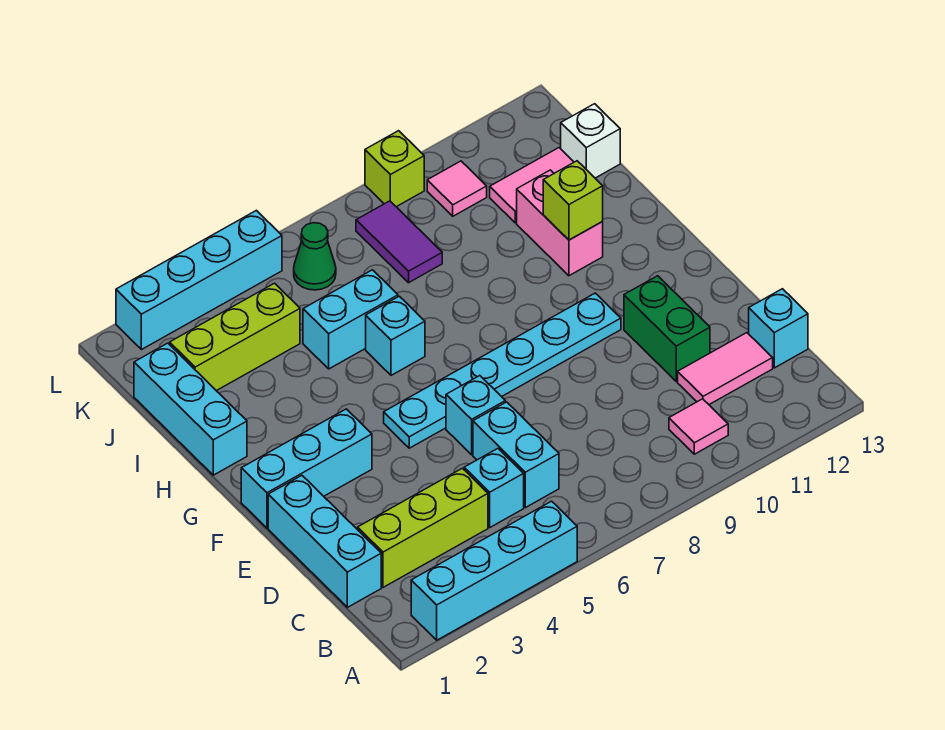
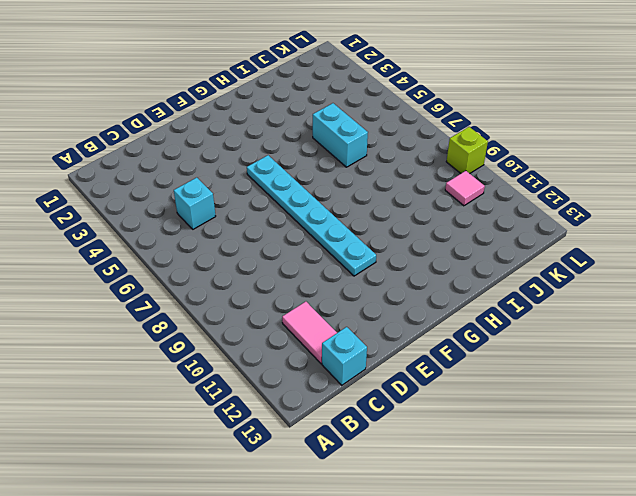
none -> cyan 1x4 brick [411,501,577,640]
none -> pink 1x1 tile [669,399,728,454]
none -> cyan 1x3 brick [268,476,381,607]

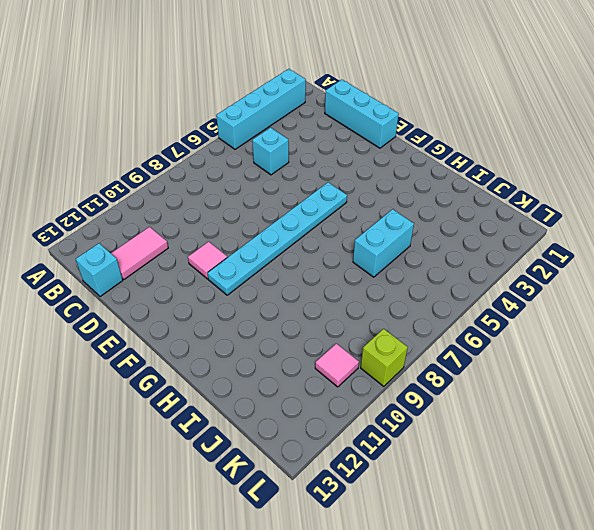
pink 1x1 tile [188,242,227,279] -> pink 1x1 tile moved to [669,399,728,454]
none -> lime 1x3 brick [358,468,488,587]
none -> cyan 1x2 brick [473,402,559,508]
none -> green 1x2 brick [624,276,710,381]

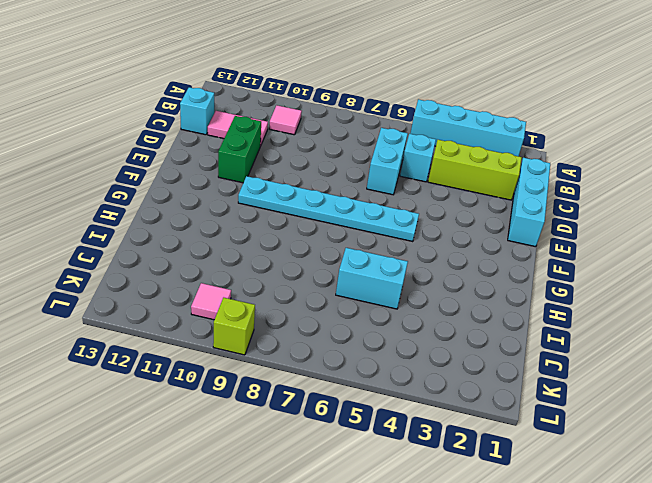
none -> cyan 1x1 brick [446,376,505,455]
none -> cyan 1x3 brick [241,409,372,528]
none -> cyan 1x3 brick [134,343,247,475]

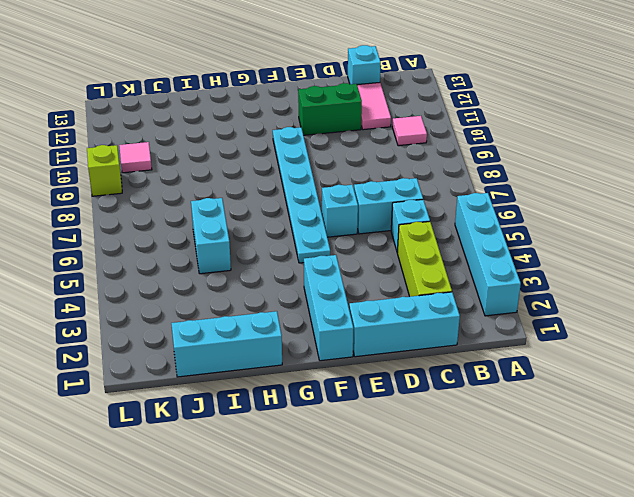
none -> cyan 1x1 brick [366,296,425,375]
none -> pink 1x2 brick [517,170,603,276]
none -> lime 1x3 brick [170,283,300,391]

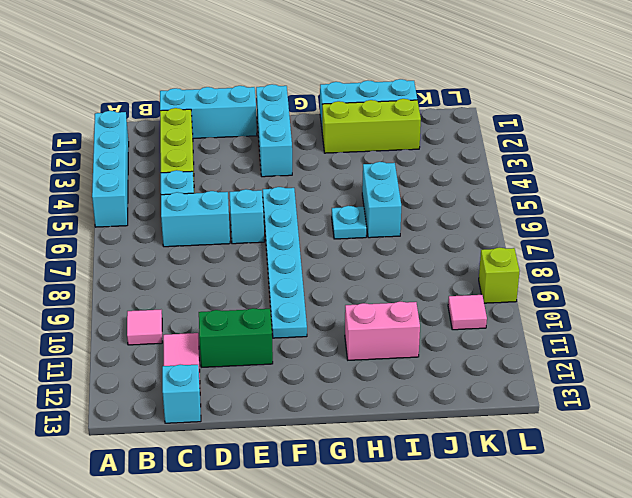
lime 1x3 brick [322,99,421,153] -> lime 1x3 brick turned to [170,283,300,391]
cyan 1x1 plate [332,206,367,239] -> cyan 1x1 brick [366,296,425,375]
none -> purple 1x2 tile [356,201,442,283]
none -> pink 1x2 tile [490,148,574,223]
none -> white 1x1 brick [561,104,620,178]

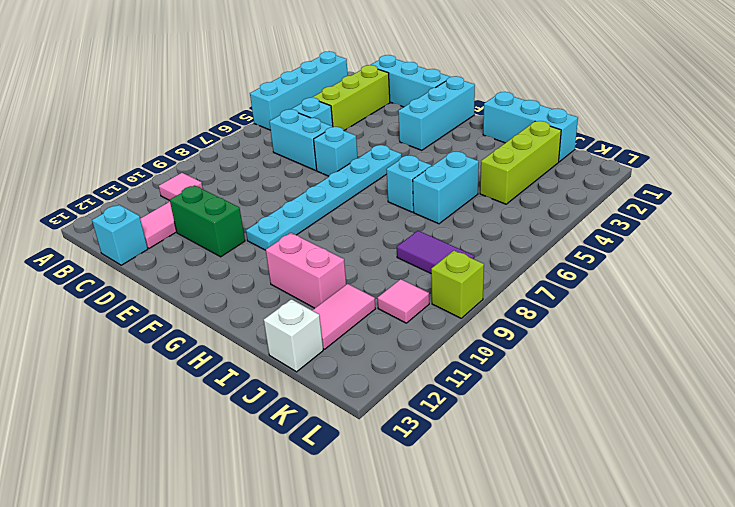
none -> green 1x1 cone [294,223,336,290]
none -> cyan 1x4 brick [116,210,282,350]
none -> lime 1x1 brick [543,161,603,240]

